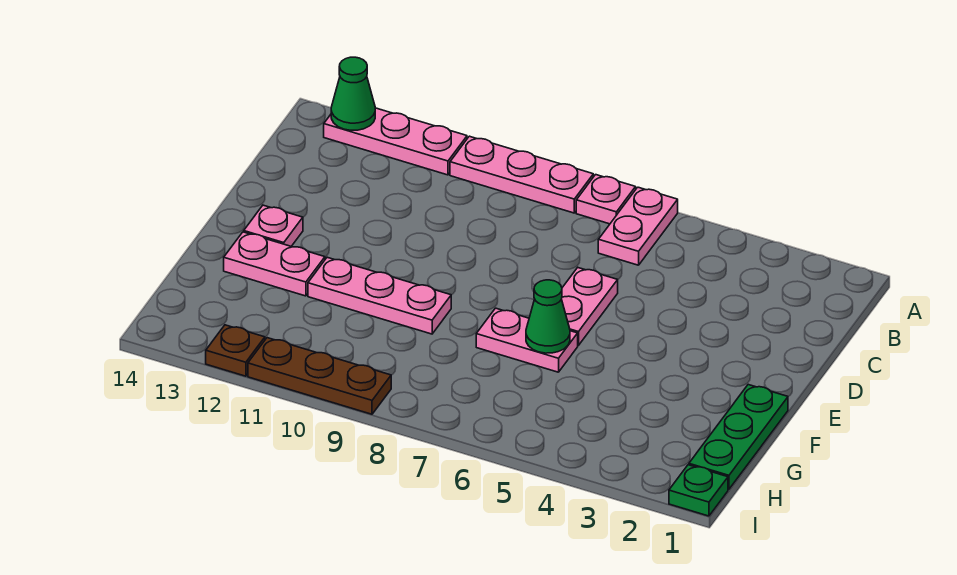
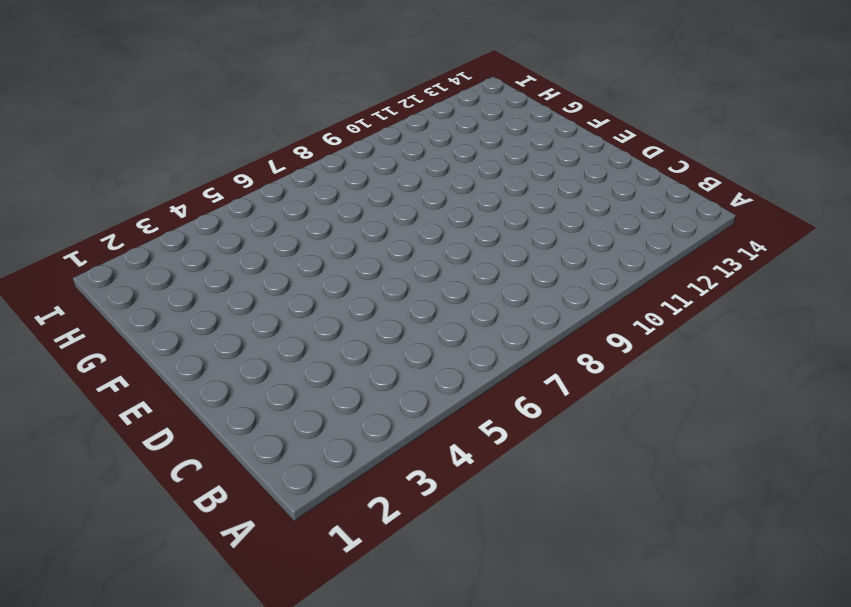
none -> pink 1x2 plate [598,187,678,265]
none -> pink 1x1 plate [576,175,636,224]
none -> pink 1x3 plate [450,136,593,213]

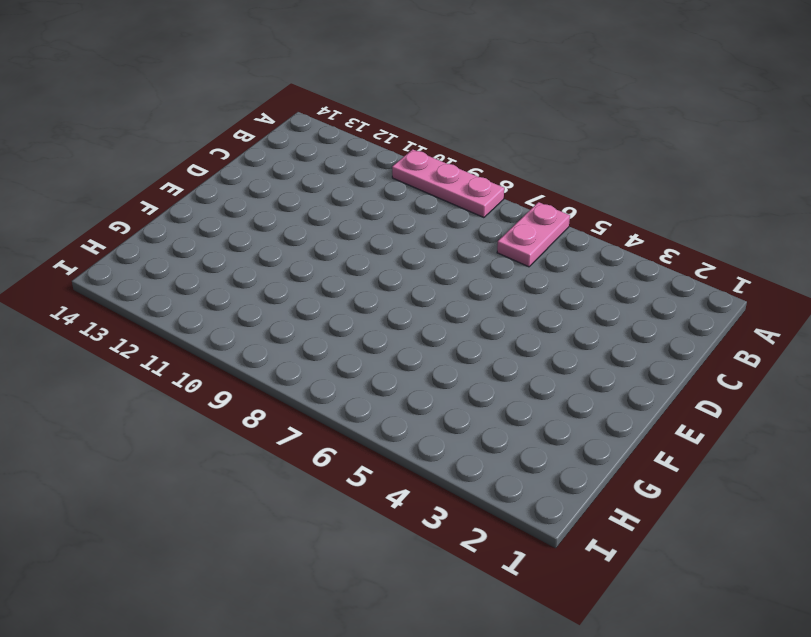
none -> pink 1x1 plate [576,175,636,224]
none -> pink 1x3 plate [324,108,467,175]
none -> pink 1x2 plate [562,268,618,346]

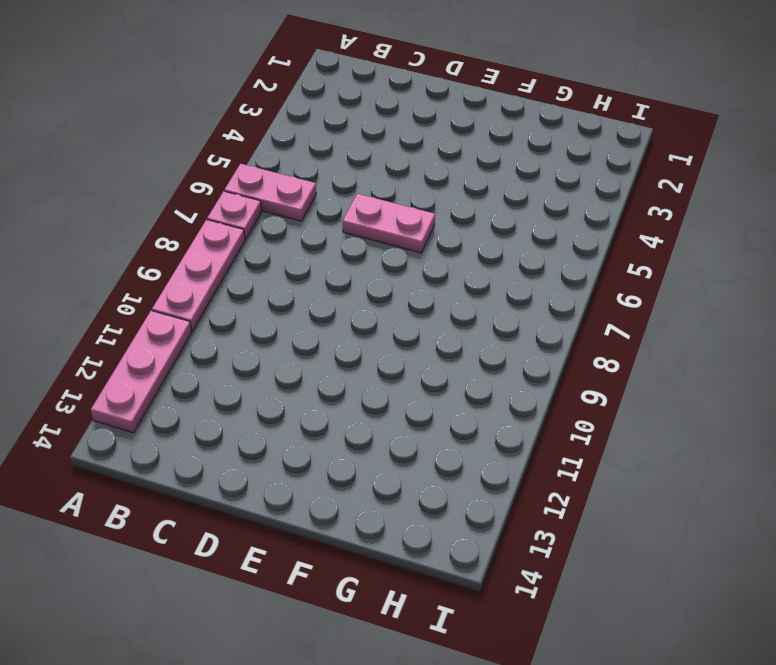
none -> pink 1x1 plate [244,205,303,246]
none -> green 1x3 plate [689,385,788,489]
none -> pink 1x2 plate [476,308,578,372]

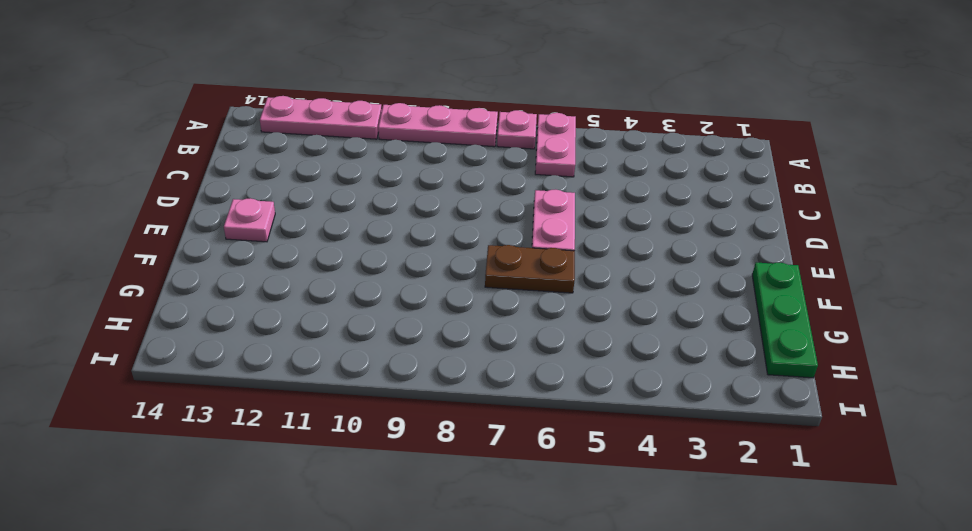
brown 1x2 plate [485,245,575,293] -> pink 1x2 plate [476,308,578,372]
none -> pink 1x3 plate [308,257,451,334]
none -> pink 1x2 plate [224,232,325,296]
none -> green 1x1 plate [669,465,728,516]

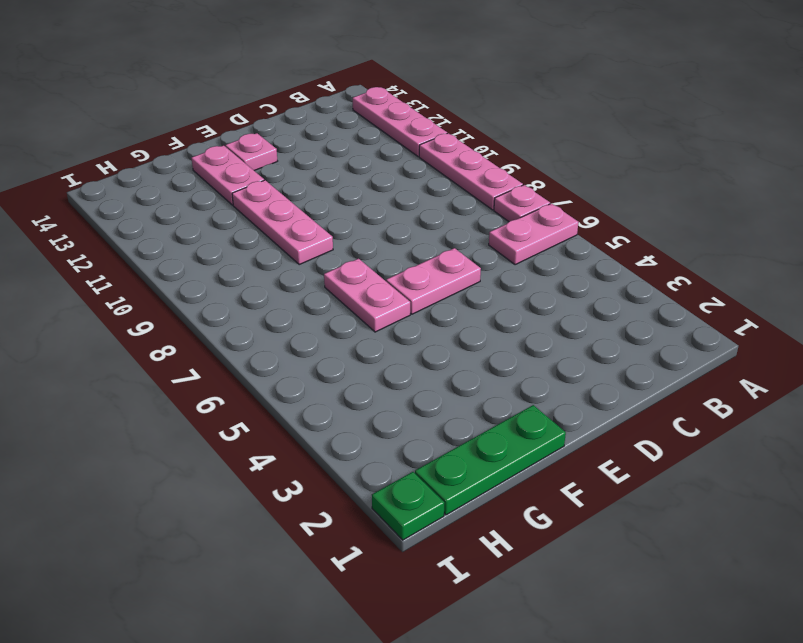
none -> brown 1x3 plate [248,338,391,414]
none -> brown 1x1 plate [206,325,265,376]
none -> green 1x1 cone [331,57,375,130]

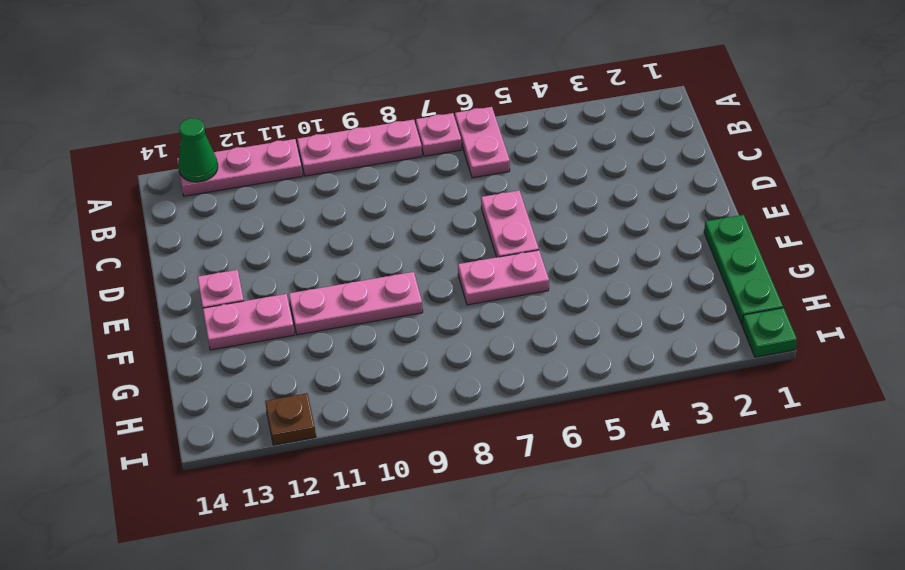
none -> brown 1x3 plate [248,338,391,414]
none -> green 1x1 cone [526,280,570,353]

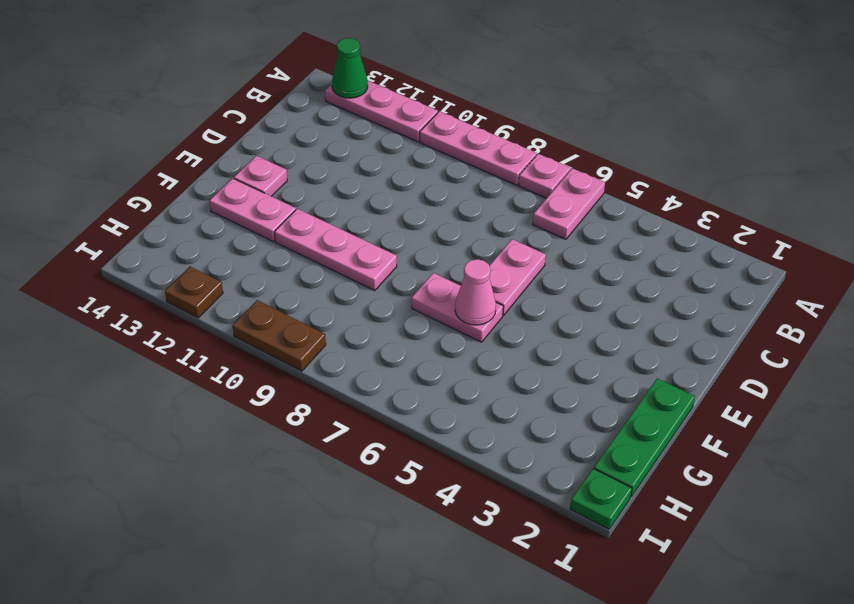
pink 1x1 cone [455,259,496,325] -> green 1x1 cone [526,280,570,353]
brown 1x2 plate [233,300,326,371] -> brown 1x3 plate [248,338,391,414]

